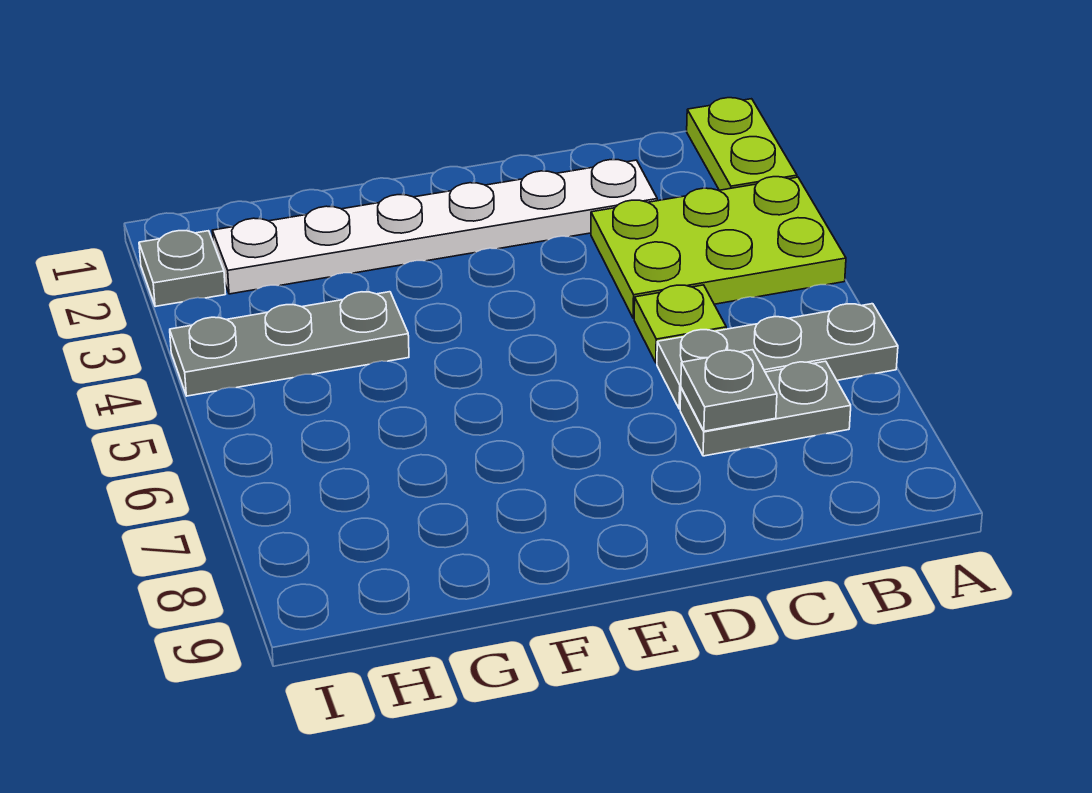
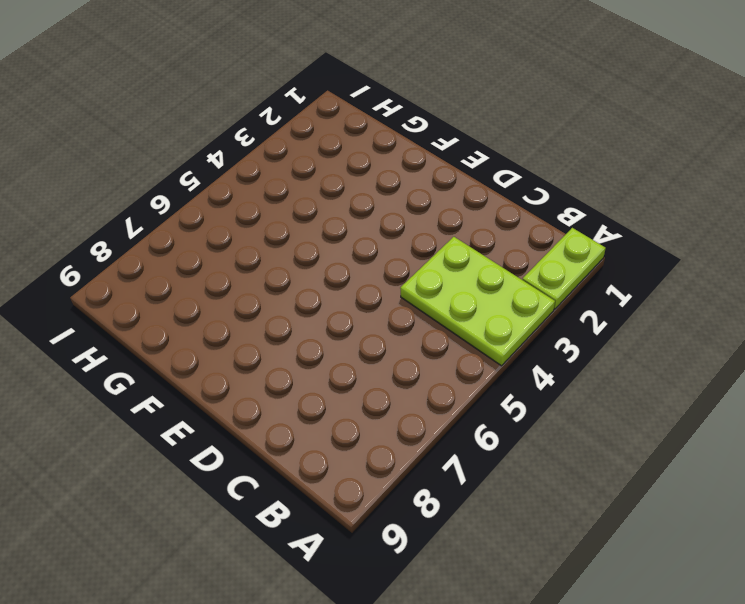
none -> grey 1x3 plate [657,304,898,409]
none -> grey 1x2 plate [680,361,851,456]

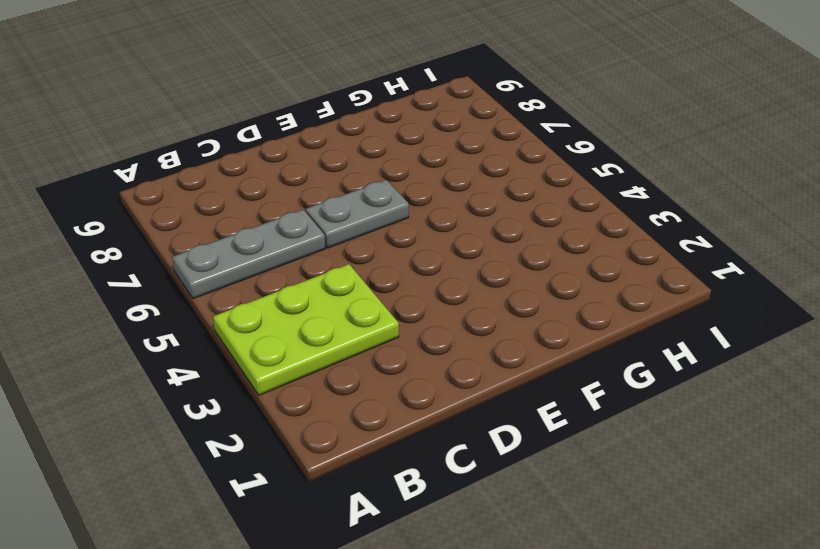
grey 1x2 plate [305,180,409,248] -> grey 1x2 plate moved to [680,361,851,456]
none -> lime 1x2 plate [687,98,797,190]
none -> white 1x6 plate [212,160,657,294]

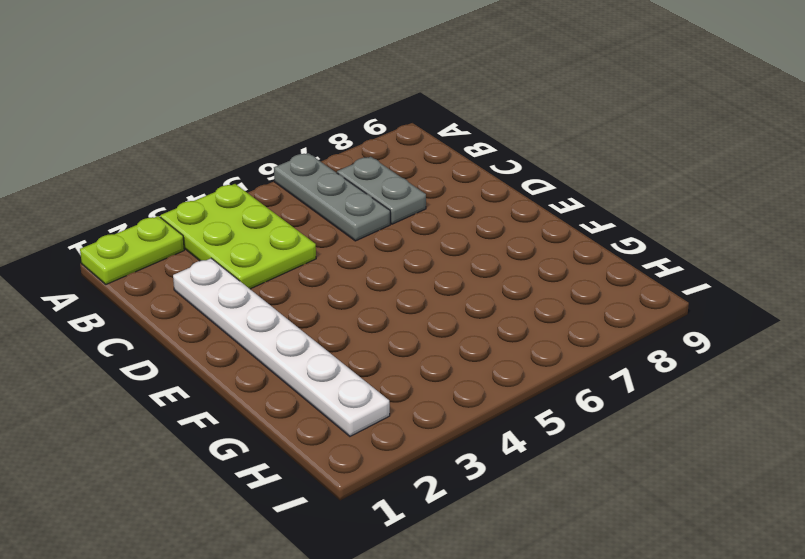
none -> lime 1x1 plate [634,285,726,363]
none -> grey 1x3 plate [170,292,409,396]

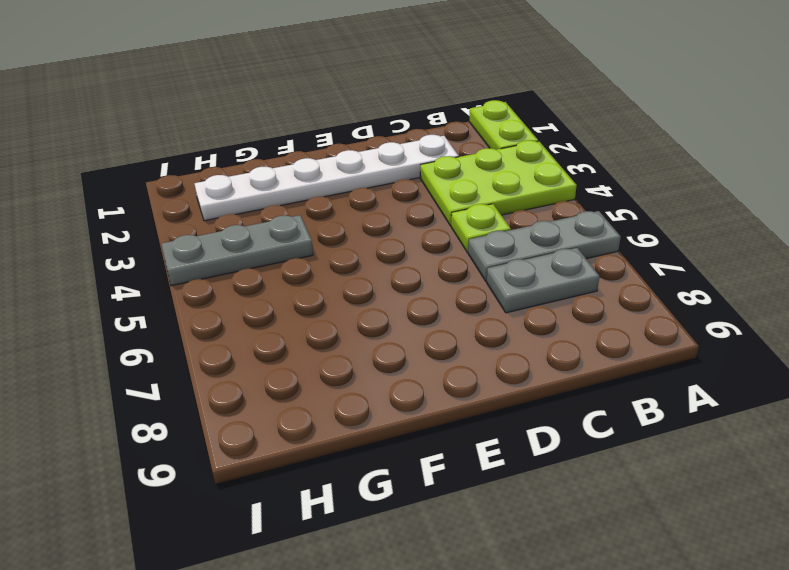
none -> grey 1x1 plate [139,231,225,307]
none -> grey 1x1 plate [681,350,777,431]

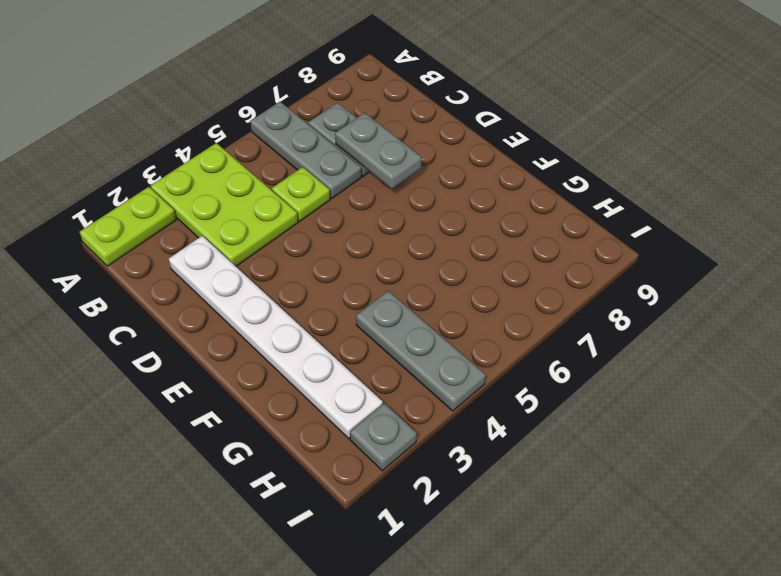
grey 1x2 plate [335,113,422,189] -> grey 1x1 plate [681,350,777,431]

